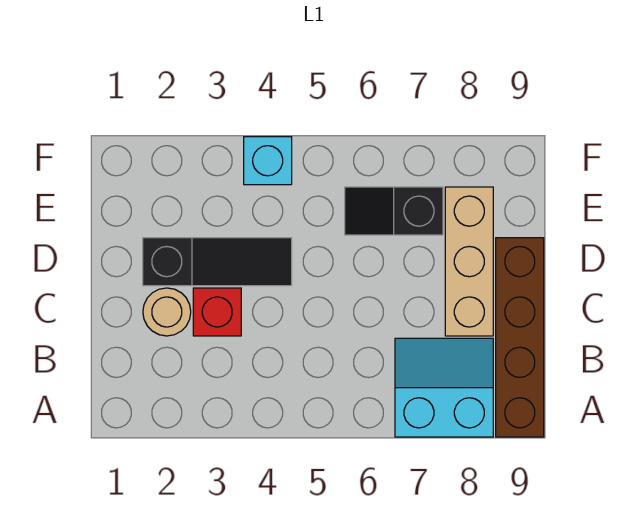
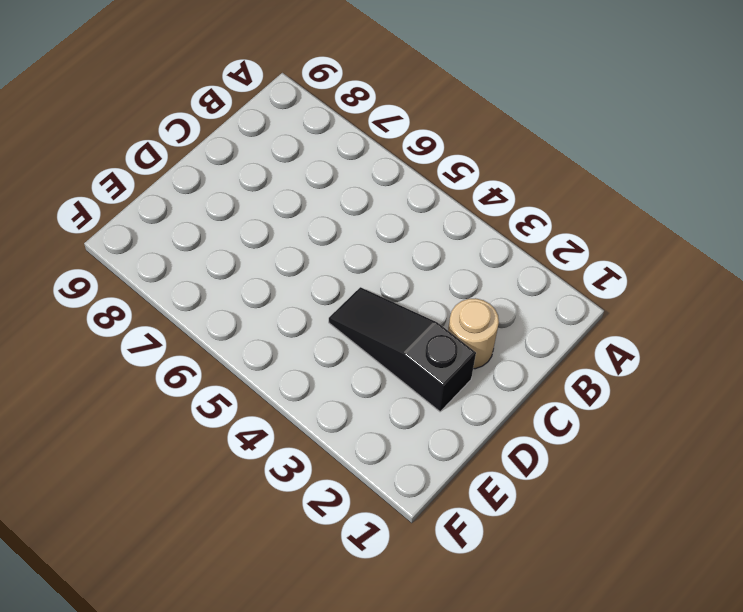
none -> cyan 2x2 slope [395,338,493,437]
none -> brown 1x4 brick [496,238,544,437]

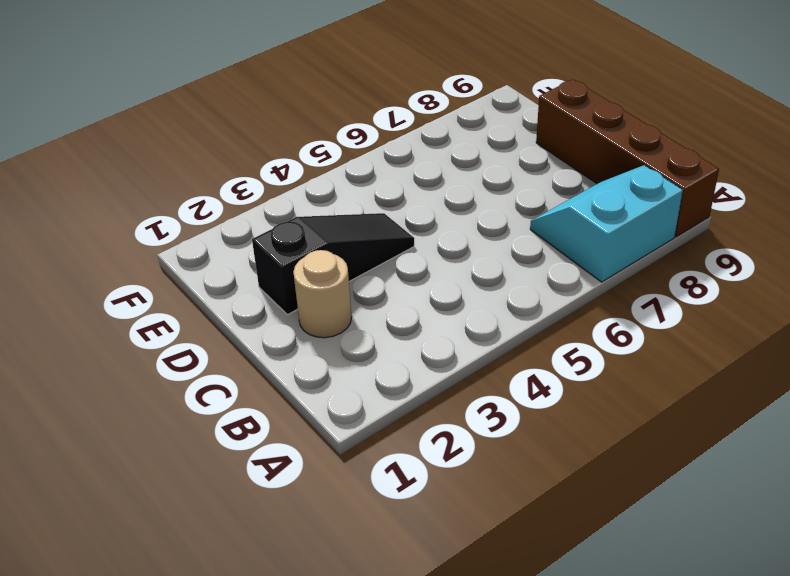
none -> red 1x1 brick [193,288,241,336]
none -> tan 1x3 brick [445,187,493,336]

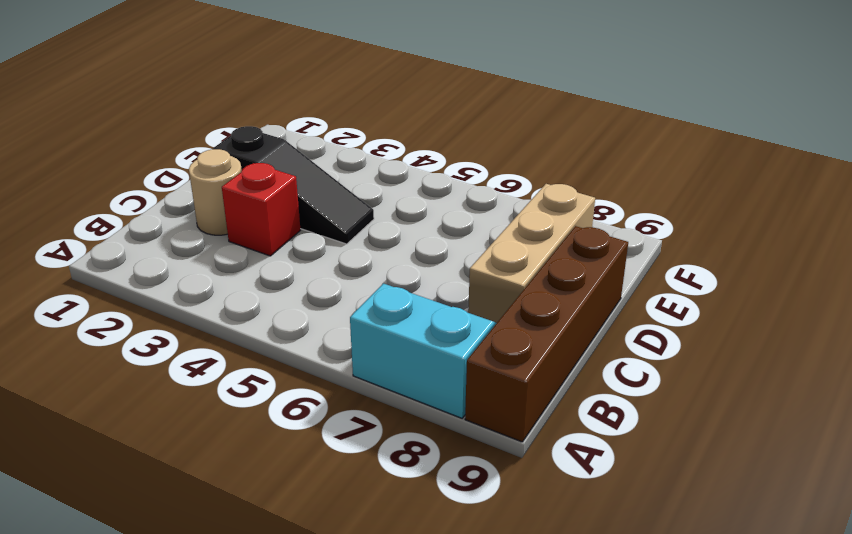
none -> black 1x2 slope [345,187,443,235]
none -> cyan 1x1 brick [244,137,292,185]

